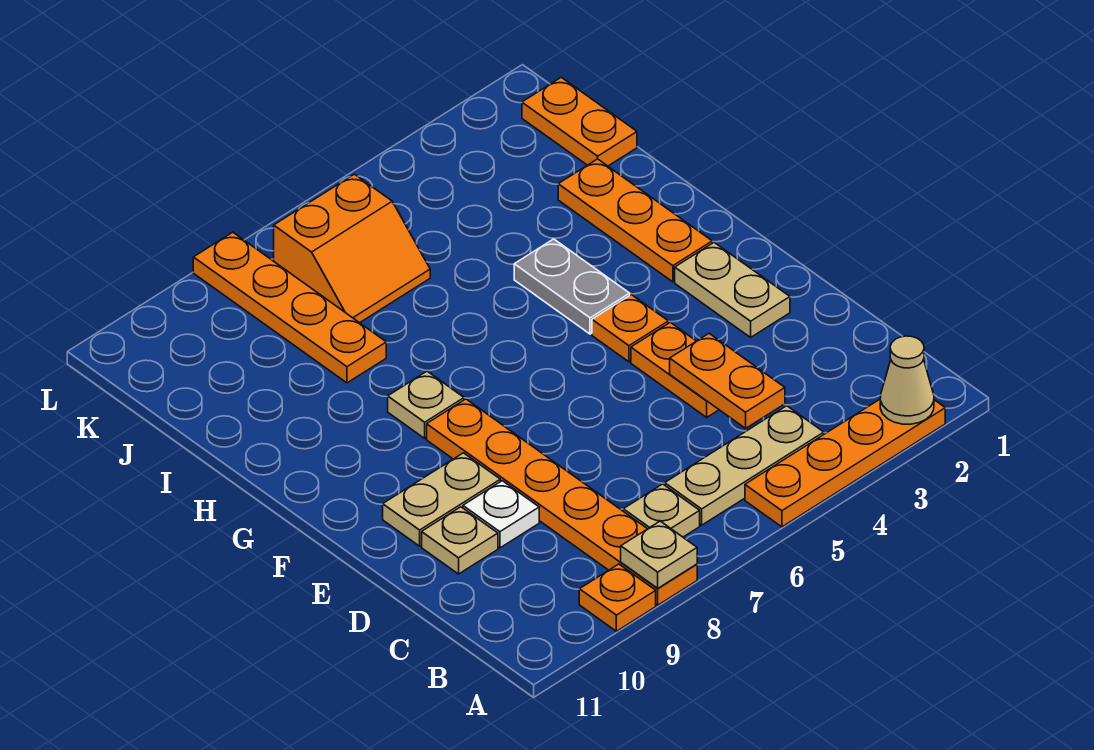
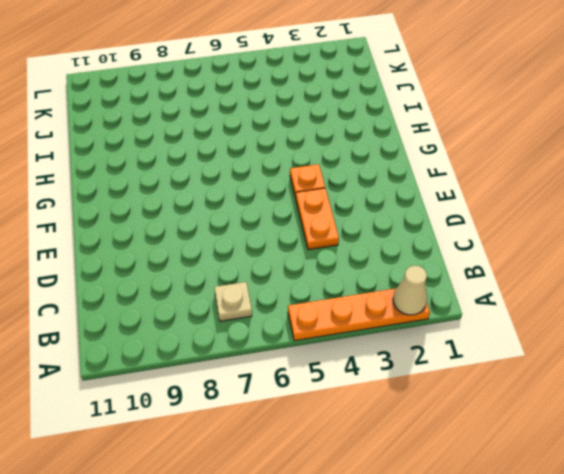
none -> orange 1x6 plate [427,399,697,605]
none -> orange 1x1 plate [579,564,656,631]
none -> tan 1x3 plate [665,406,824,525]

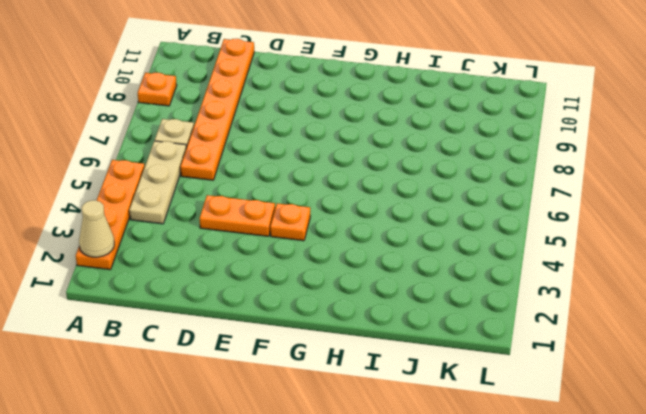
orange 1x6 plate [181,39,254,180] -> orange 1x6 plate turned to [427,399,697,605]
none -> white 1x1 plate [463,481,539,548]
none -> tan 1x1 plate [422,507,498,574]
none -> tan 1x2 plate [675,243,790,337]

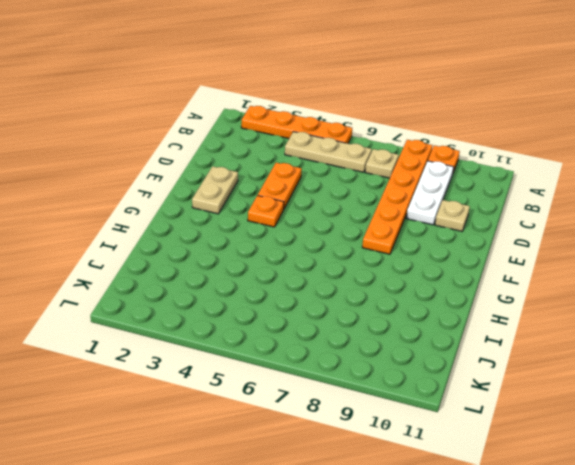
white 1x3 plate [406,161,454,225] -> white 1x1 plate [463,481,539,548]
none -> tan 1x2 plate [383,453,500,546]
none -> orange 1x3 plate [558,159,712,282]
none -> grey 1x2 plate [514,239,630,334]

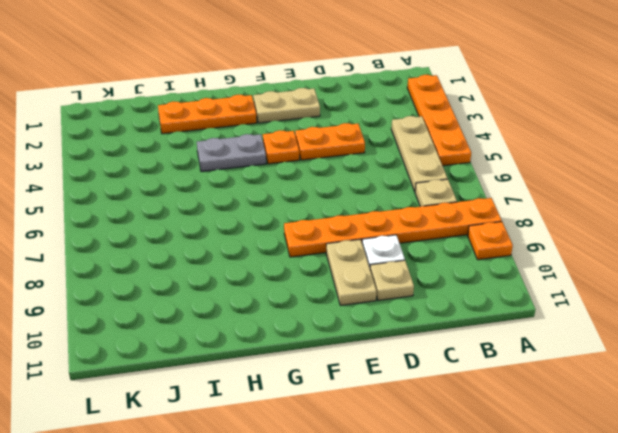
none -> tan 1x1 plate [388,371,464,438]
none -> orange 1x4 plate [193,232,386,383]
none -> orange 1x2 plate [522,77,637,166]

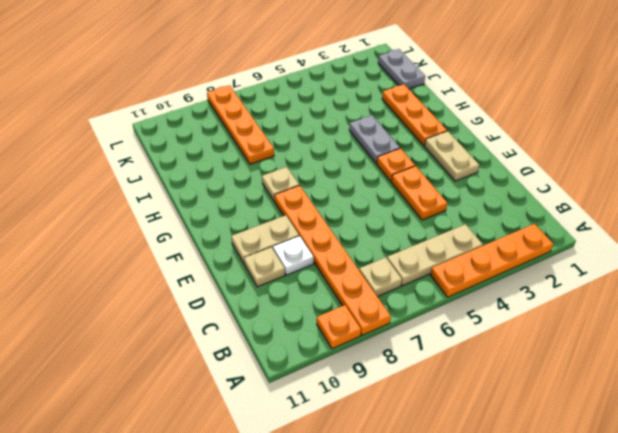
grey 1x2 plate [378,49,425,89] -> orange 1x2 plate [522,77,637,166]
none -> orange 2x2 slope [274,174,430,323]
none -> tan 1x1 cone [880,336,934,424]
none -> tan 1x1 plate [621,521,697,588]

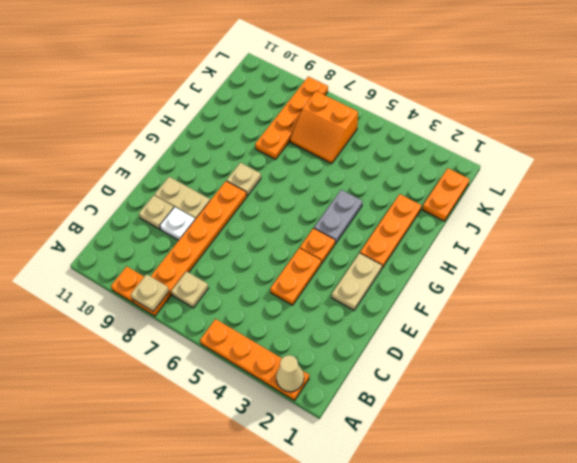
none -> tan 1x3 plate [665,406,824,525]
none -> orange 1x2 plate [670,334,785,428]

